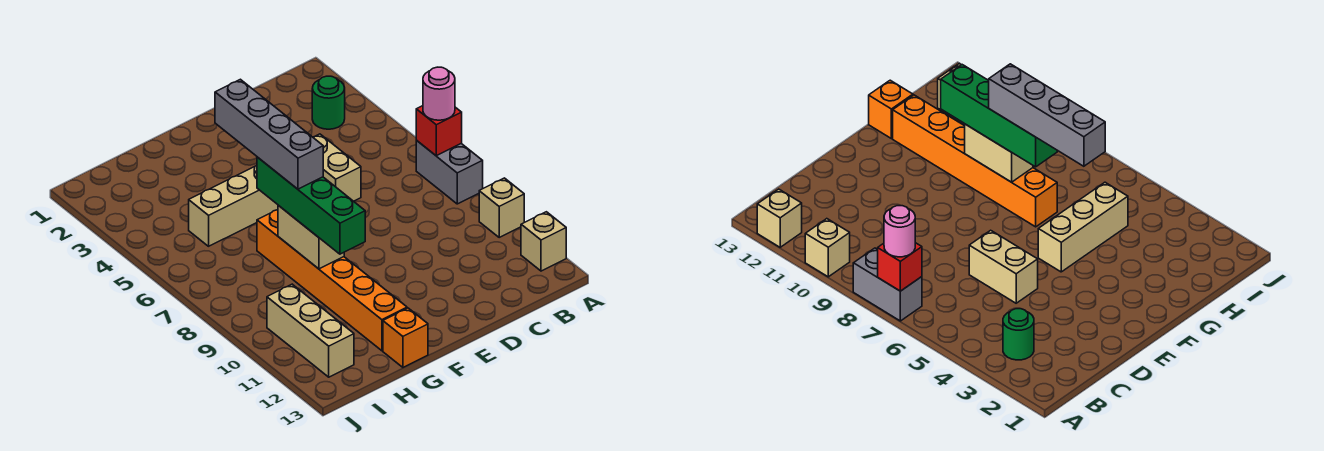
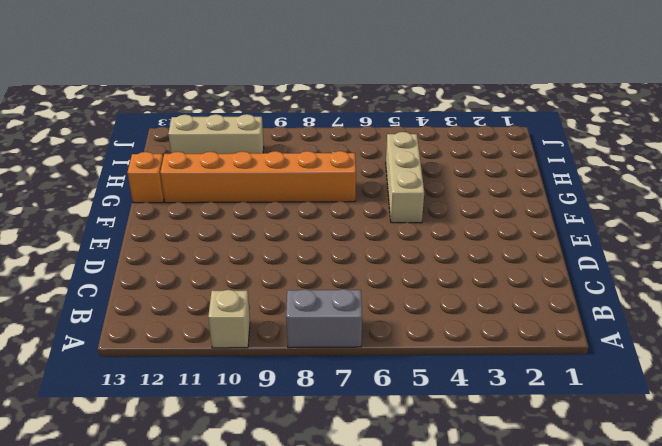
none -> tan 1x1 brick [521,212,566,271]
none -> green 1x1 round brick [312,76,345,129]
none -> tan 1x2 brick [313,134,361,201]

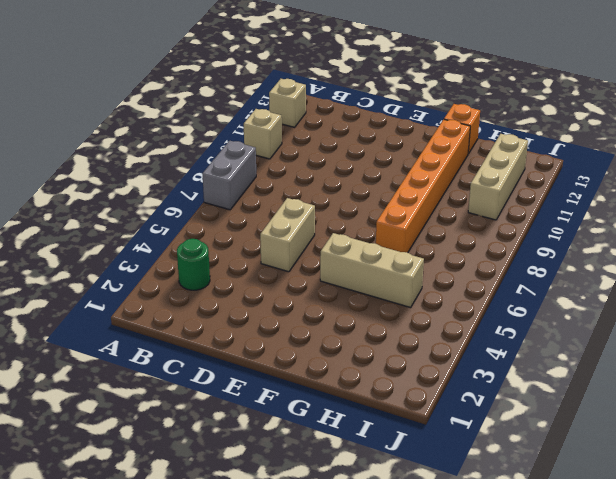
none -> red 1x1 brick [416,106,462,156]
none -> tan 1x2 brick [278,205,344,269]
none -> pink 1x1 round brick [423,67,455,120]

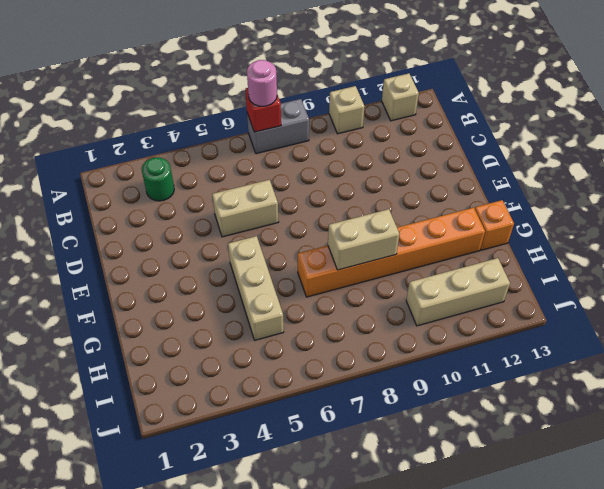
none -> green 1x4 brick [257,157,365,254]
none -> grey 1x4 brick [215,79,323,189]

